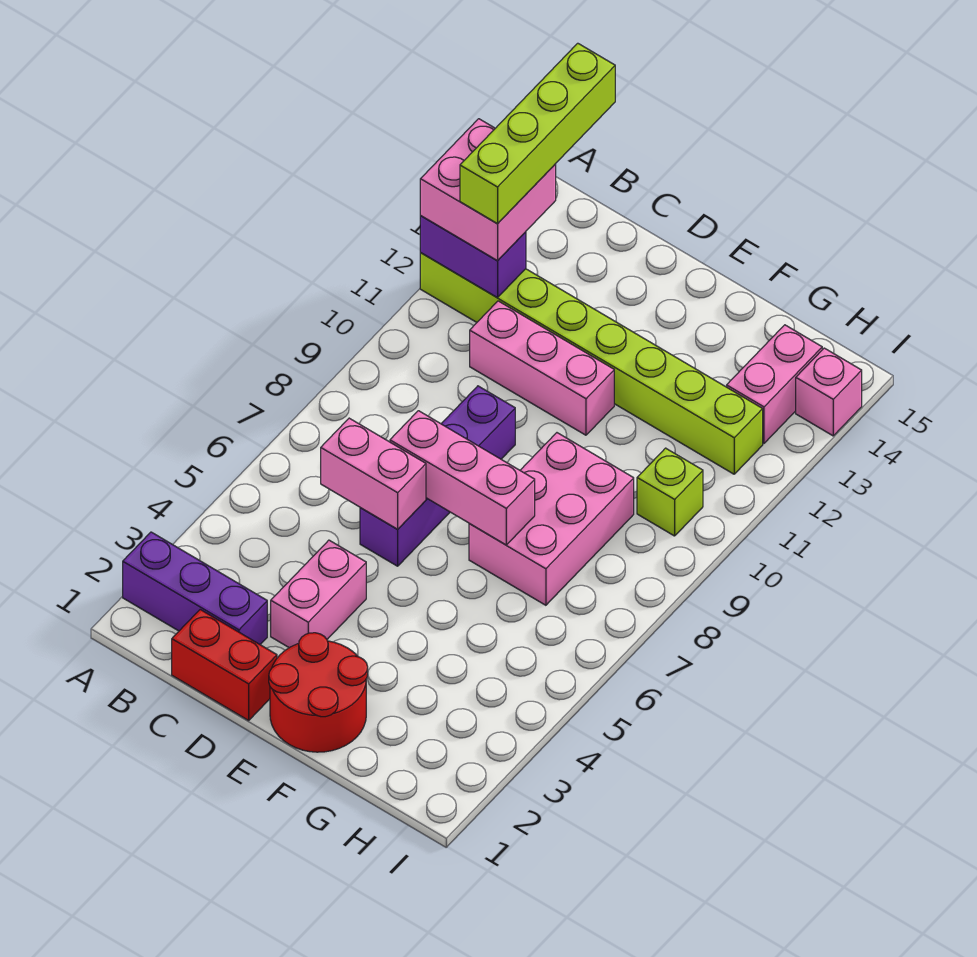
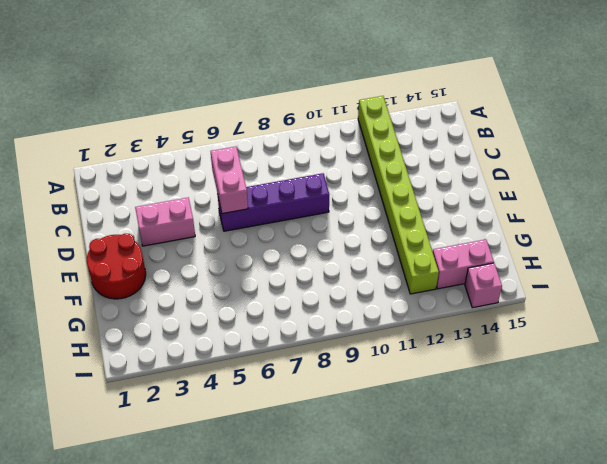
none -> purple 1x3 brick [123,532,267,644]
none -> red 1x2 brick [172,610,277,720]
none -> pink 1x3 brick [470,301,614,435]

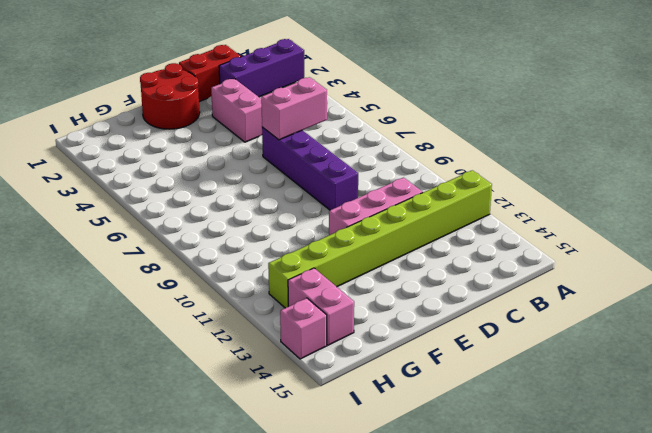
none -> pink 2x3 brick [469,433,634,605]
none -> lime 1x1 brick [637,448,703,536]
none -> purple 1x2 brick [420,216,526,298]

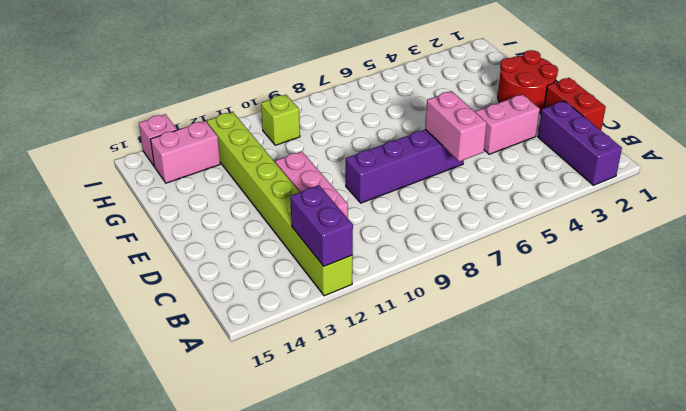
none -> pink 2x3 brick [469,433,634,605]
none -> pink 1x3 brick [390,411,535,545]
none -> pink 2x2 brick [420,119,556,261]

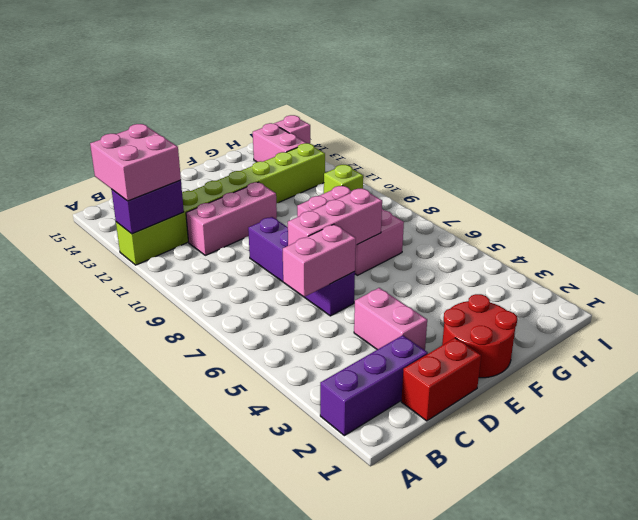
none -> lime 1x4 brick [460,43,615,224]

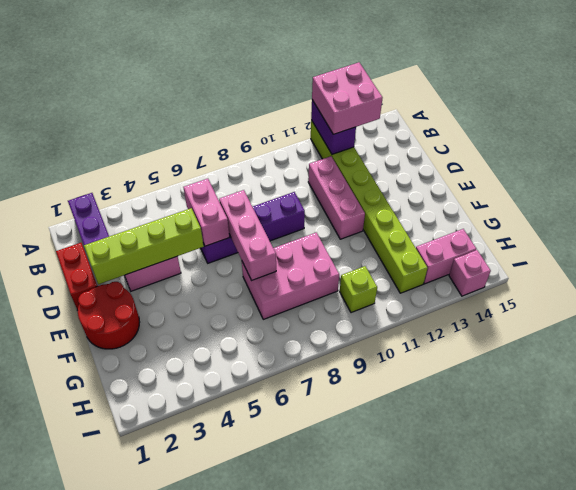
lime 1x4 brick [84,208,204,284] -> lime 1x4 brick moved to [460,43,615,224]

